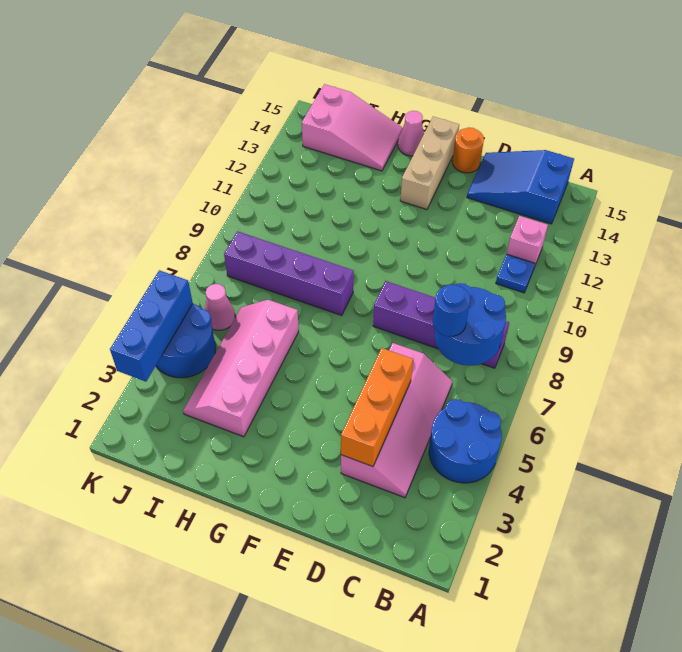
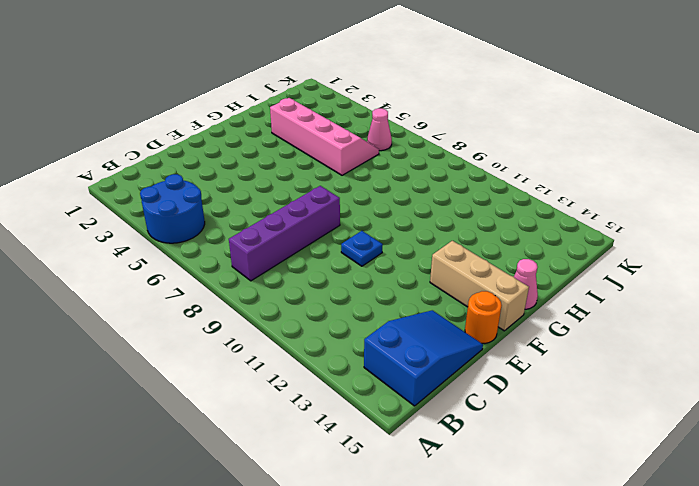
blue 1x1 plate [341,231,383,266] -> blue 1x1 plate moved to [496,254,535,293]
none -> pink 1x1 brick [507,216,548,267]
none -> pink 2x4 slope [341,343,453,498]
none -> purple 1x4 brick [224,231,354,315]

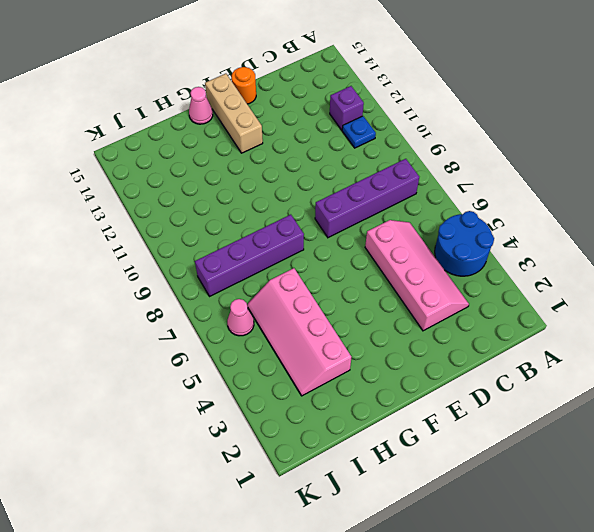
purple 1x1 brick [330,86,364,130] -> pink 1x1 brick [507,216,548,267]
none -> blue 2x3 slope [467,150,574,224]
none -> pink 2x3 slope [302,84,402,171]
none -> blue 2x2 round brick [156,304,215,378]

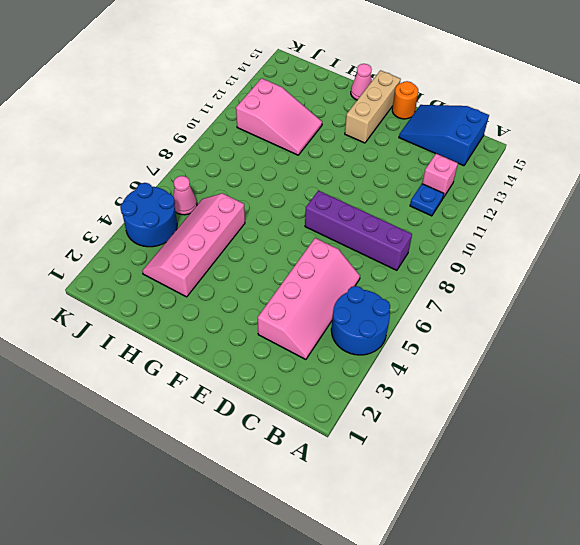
pink 2x3 slope [236,78,322,155] -> pink 2x3 slope moved to [302,84,402,171]
none -> purple 1x4 brick [224,231,354,315]
none -> blue 2x2 round brick [435,283,506,365]
none -> orange 1x3 brick [341,348,413,467]

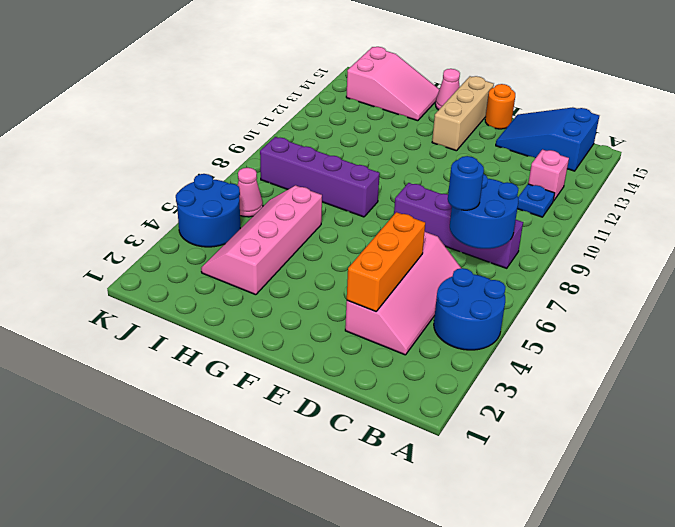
none -> blue 1x3 brick [110,270,193,382]

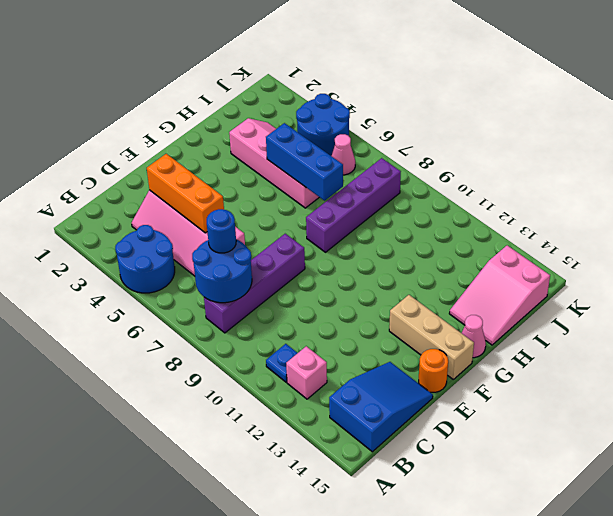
blue 1x3 brick [266,123,343,201] -> blue 1x3 brick moved to [110,270,193,382]

